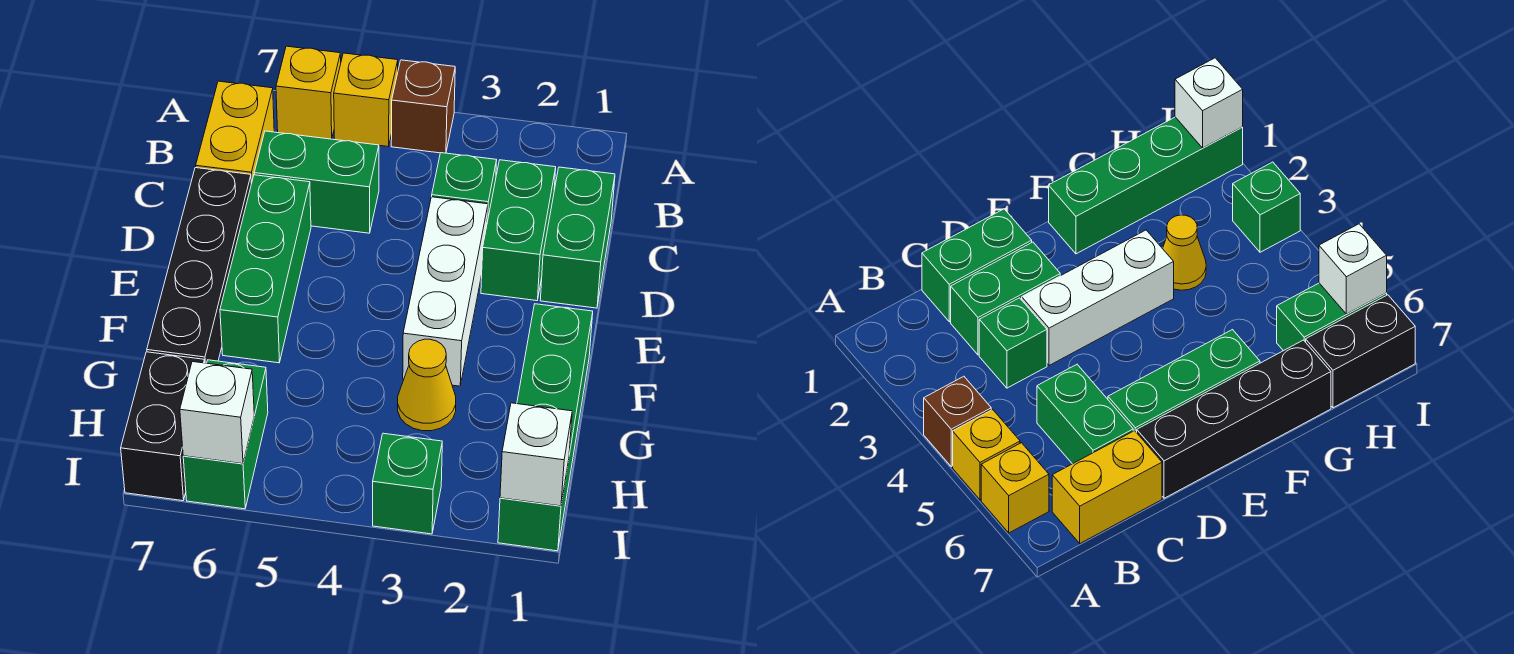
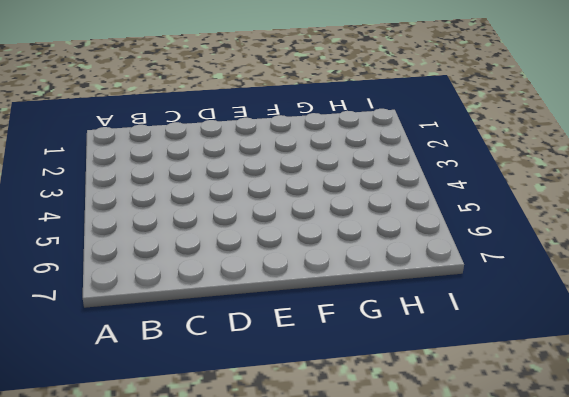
none -> brown 1x1 brick [391,60,455,153]
none -> yellow 1x1 brick [334,53,398,146]
none -> yellow 1x1 brick [276,46,341,139]

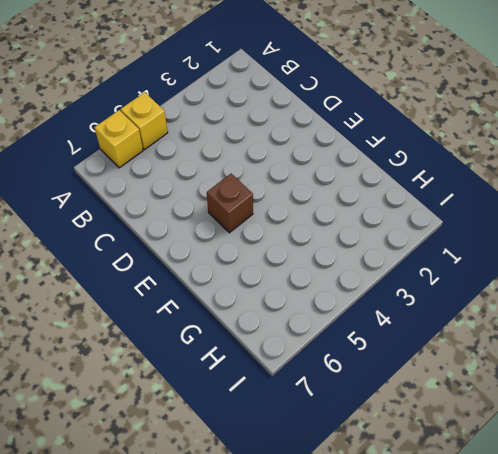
brown 1x1 brick [207,174,253,233] -> brown 1x1 brick moved to [391,60,455,153]
none -> yellow 1x2 brick [196,81,274,184]
none -> green 1x2 brick [540,167,615,308]
none -> green 1x2 brick [481,160,556,301]

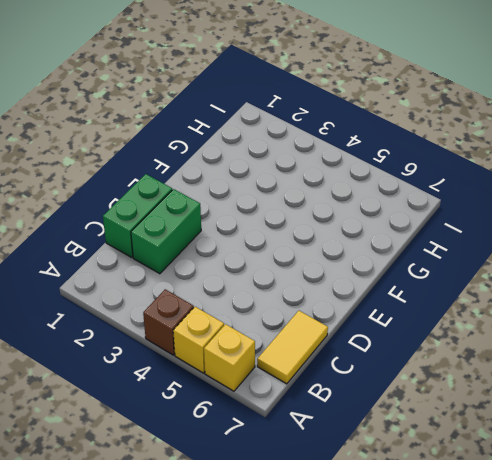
yellow 1x2 tile [257,311,328,384] -> yellow 1x2 brick [196,81,274,184]
none -> green 1x1 brick [432,153,497,222]
none -> green 1x2 brick [254,131,379,233]
none -> white 1x3 brick [403,197,488,386]

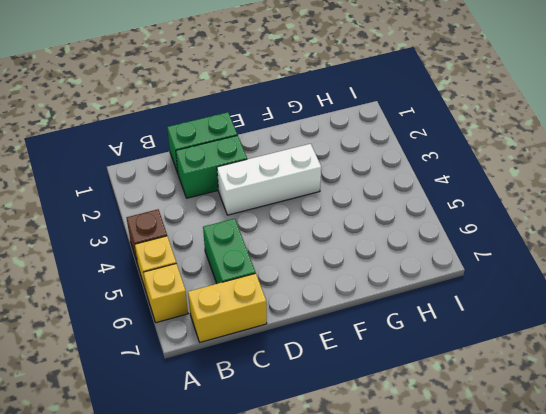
none -> green 1x1 brick [432,153,497,222]
none -> green 1x3 brick [220,175,311,363]
none -> black 1x4 brick [147,168,251,363]

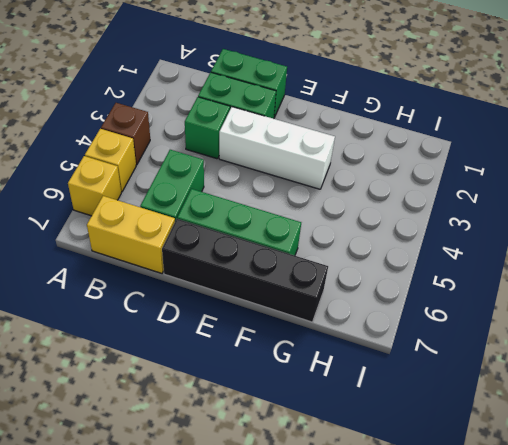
none -> green 1x4 brick [498,304,593,551]
none -> yellow 1x1 cone [398,339,456,431]
none -> green 1x2 brick [183,360,268,509]

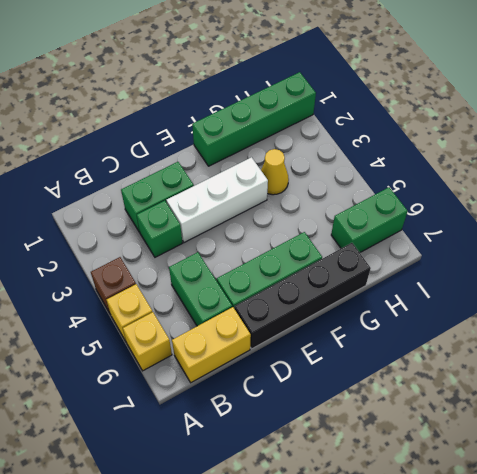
none -> green 1x2 brick [540,167,615,308]
none -> black 1x2 brick [121,352,205,501]
none -> green 1x1 brick [373,433,442,534]

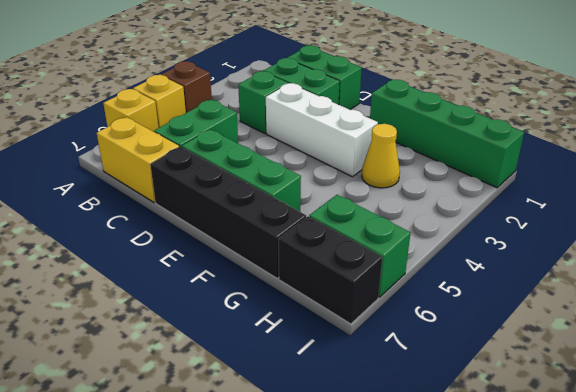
none -> green 1x1 brick [373,433,442,534]
none -> white 1x1 brick [500,403,572,506]
none -> white 1x1 brick [180,362,254,464]

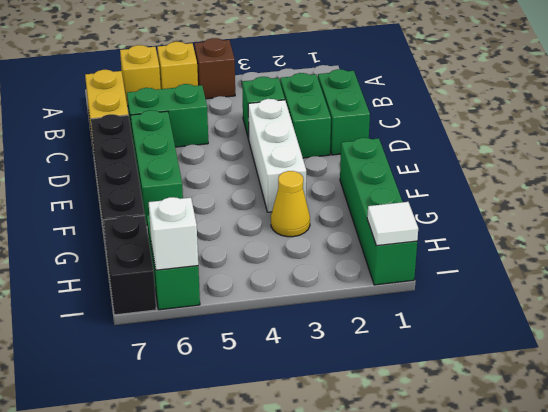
white 1x1 tile [367,202,418,246] -> white 1x1 brick [500,403,572,506]
none -> green 1x1 brick [373,433,442,534]

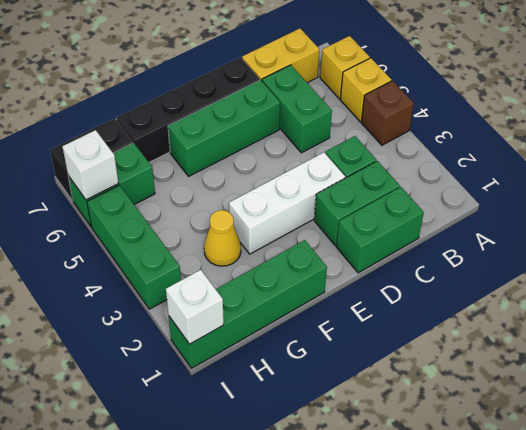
green 1x3 brick [87,185,181,309] -> green 1x1 brick [373,433,442,534]

